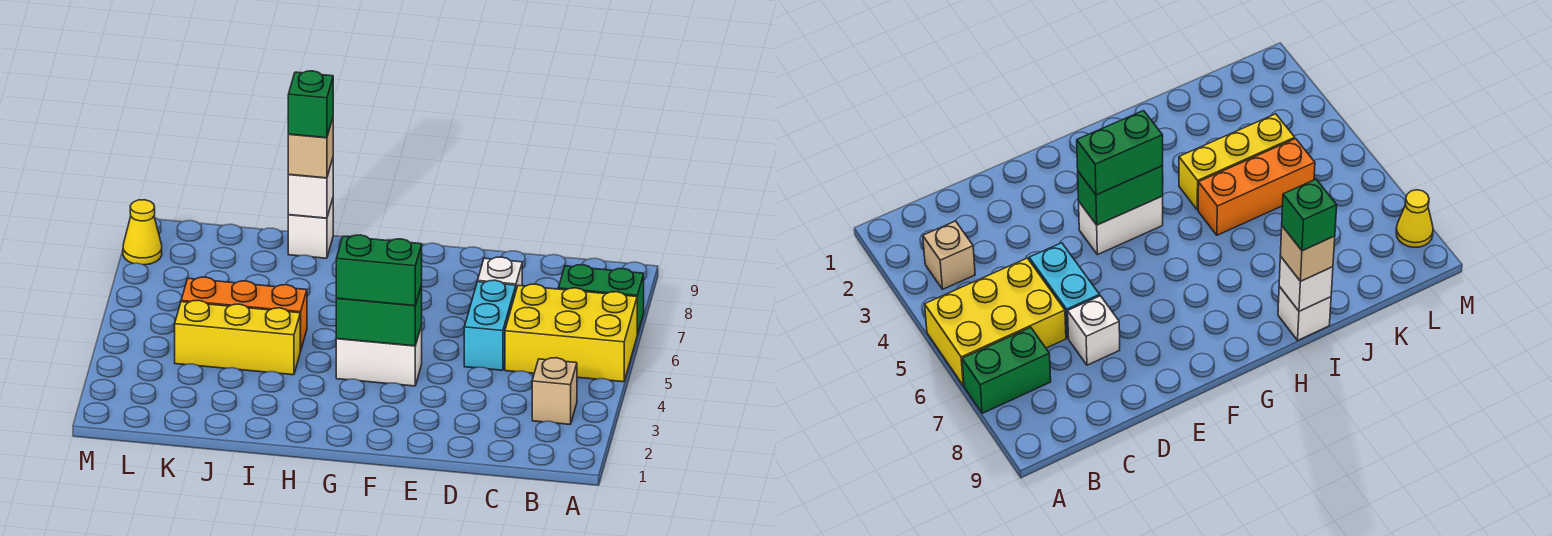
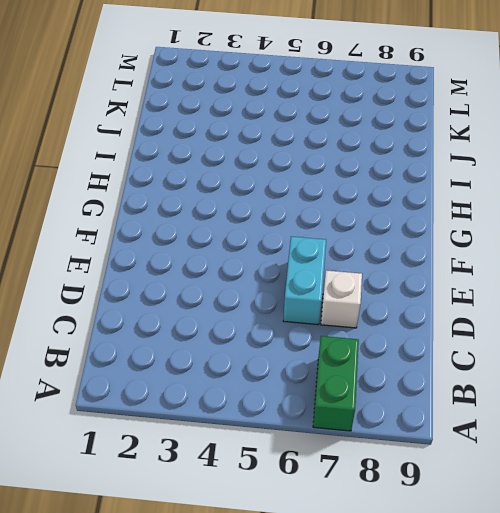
cyan 1x2 brick [283,237,326,325] -> cyan 1x2 brick turned to [464,280,516,370]
none -> yellow 2x3 brick [505,284,637,382]
none -> tan 1x1 brick [532,358,577,424]
none -> white 1x2 brick [336,325,422,386]

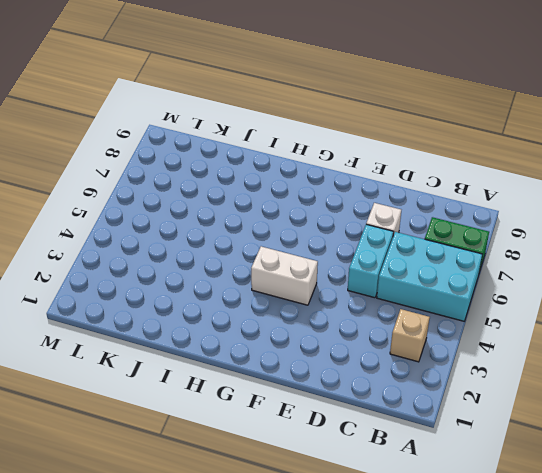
cyan 2x3 brick [377,232,483,321] -> yellow 2x3 brick [505,284,637,382]
none -> yellow 1x3 brick [175,300,300,375]
none -> orange 1x3 brick [181,277,307,351]
none -> white 1x1 brick [288,199,333,258]

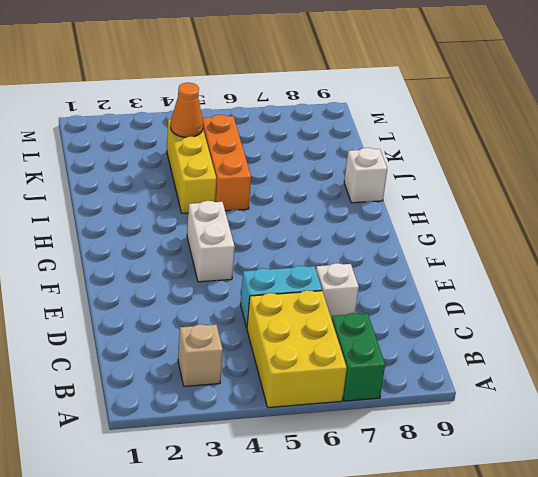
orange 1x1 cone [171,83,203,137] -> none
none -> yellow 1x1 cone [123,200,162,265]
none -> green 1x2 brick [336,285,422,346]
none -> white 1x1 brick [288,159,333,218]

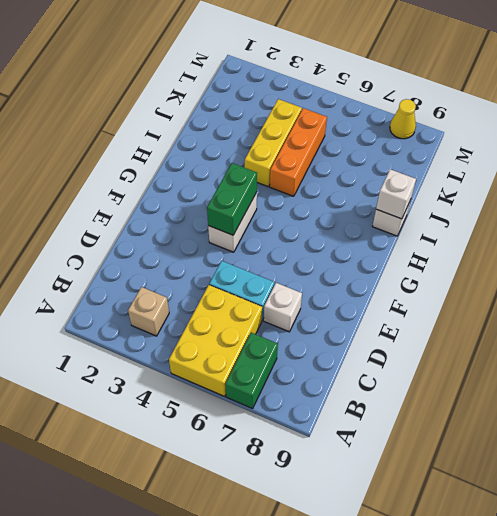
none -> green 1x2 brick [336,235,422,306]
none -> tan 1x1 brick [288,118,333,178]
none -> green 1x1 brick [288,71,333,138]

